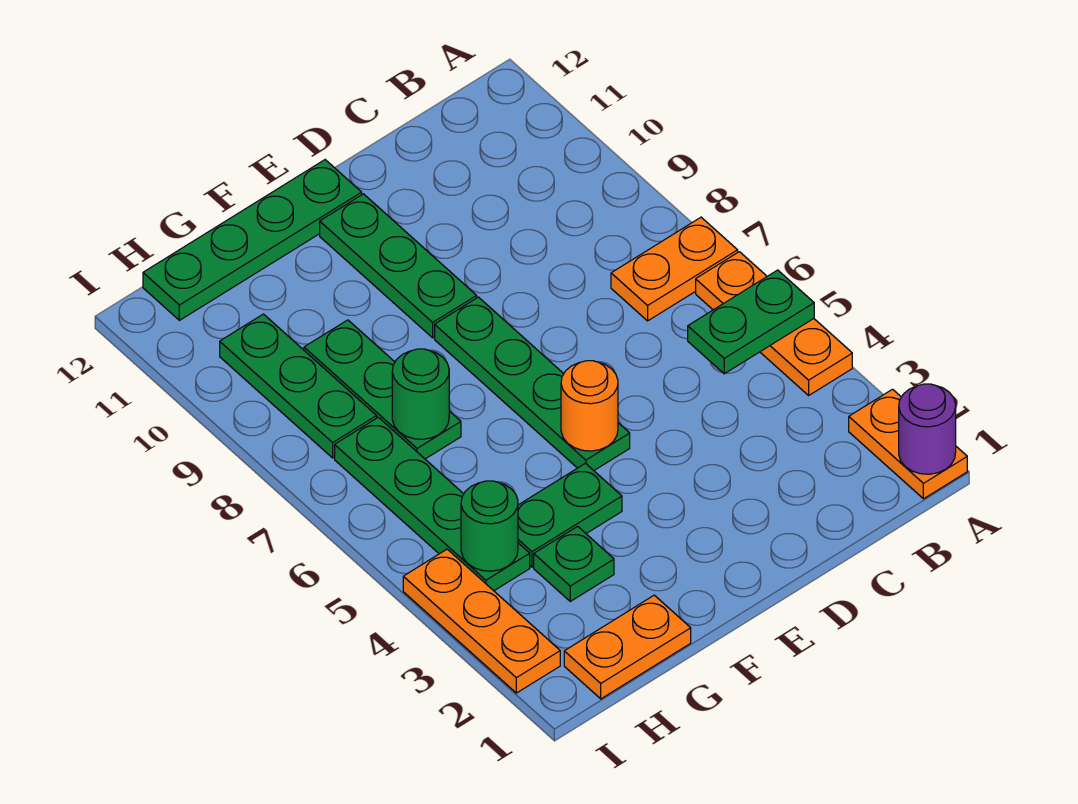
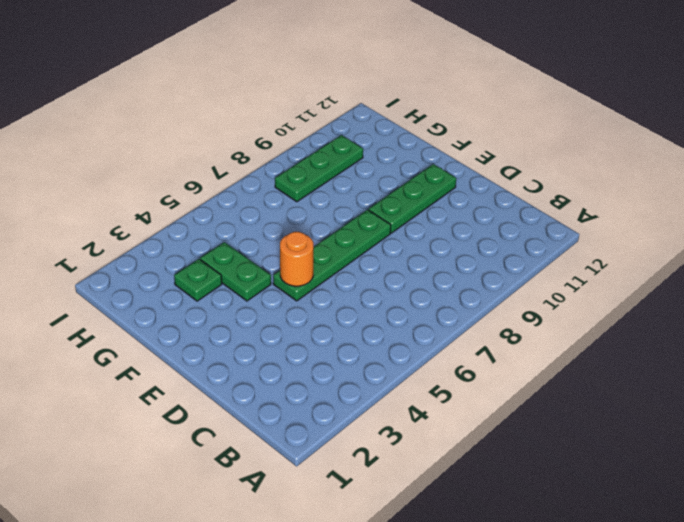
none -> orange 1x2 plate [849,389,967,499]
none -> orange 1x3 plate [696,252,852,395]
none -> orange 1x2 plate [611,217,738,321]

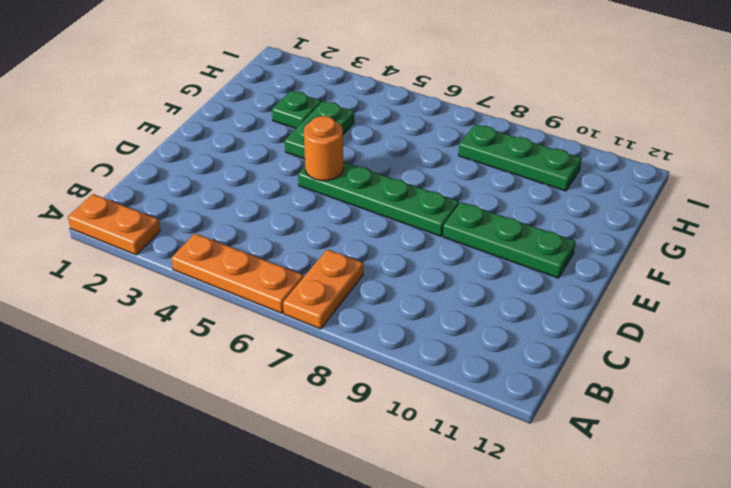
none -> green 1x4 plate [143,160,362,320]
none -> orange 1x2 plate [564,595,691,699]
none -> green 1x3 plate [304,320,461,459]

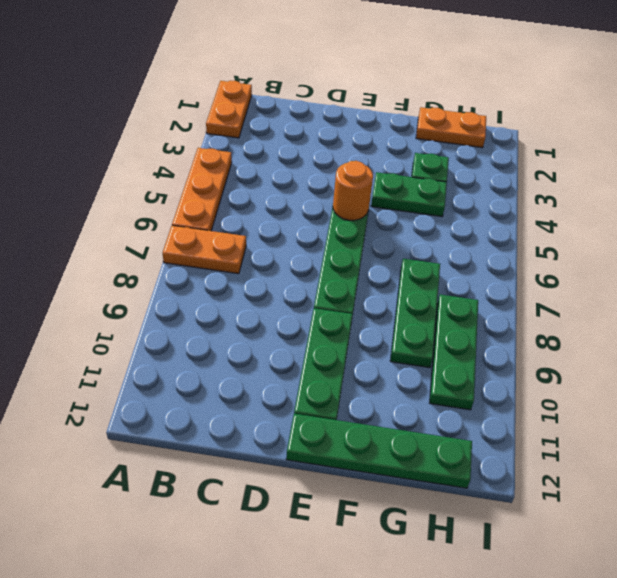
none -> green 1x4 plate [335,417,530,591]
none -> orange 1x3 plate [403,549,560,693]
none -> purple 1x1 round brick [899,384,956,474]

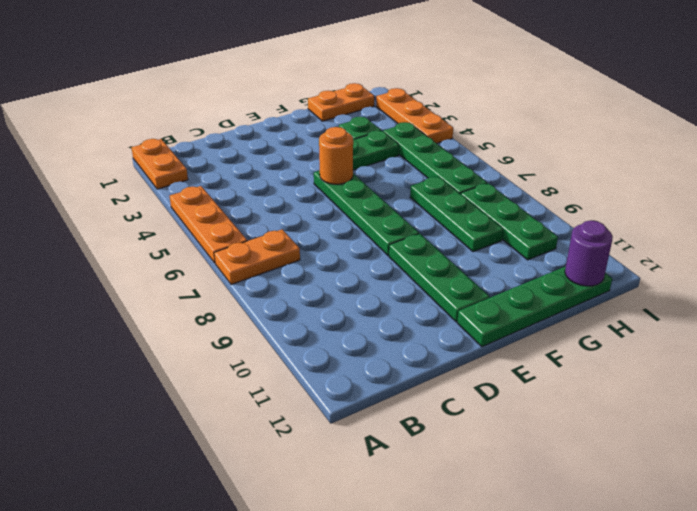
purple 1x1 round brick [565,221,613,286] -> purple 1x1 round brick moved to [899,384,956,474]
none -> green 1x2 plate [688,270,814,374]
none -> green 1x1 round brick [392,349,449,439]
none -> green 1x1 round brick [461,481,518,571]

